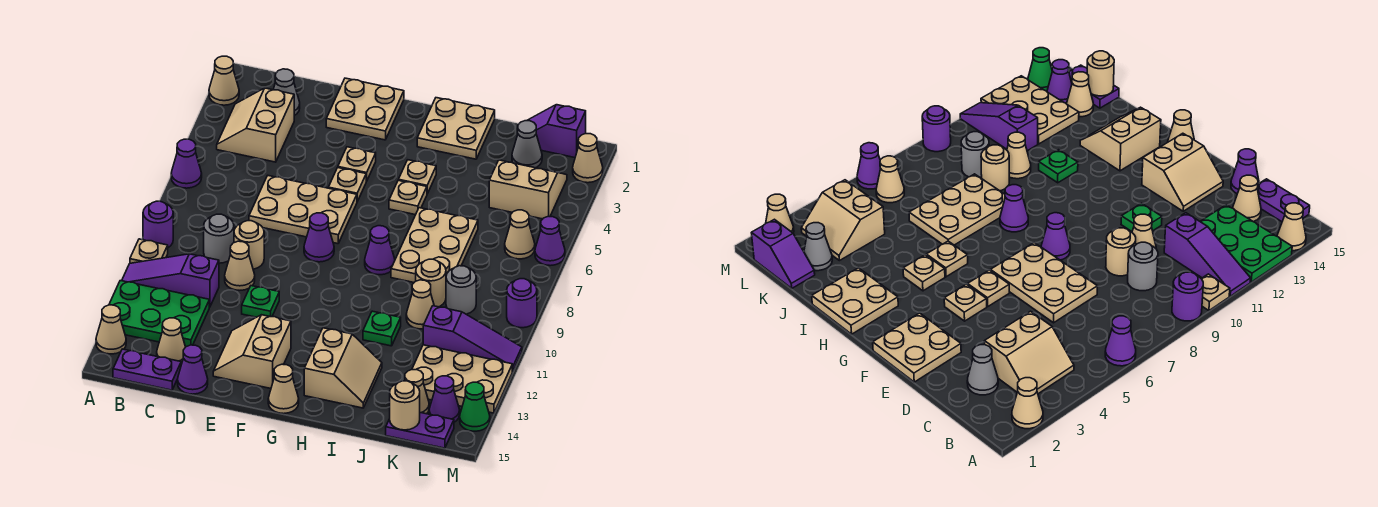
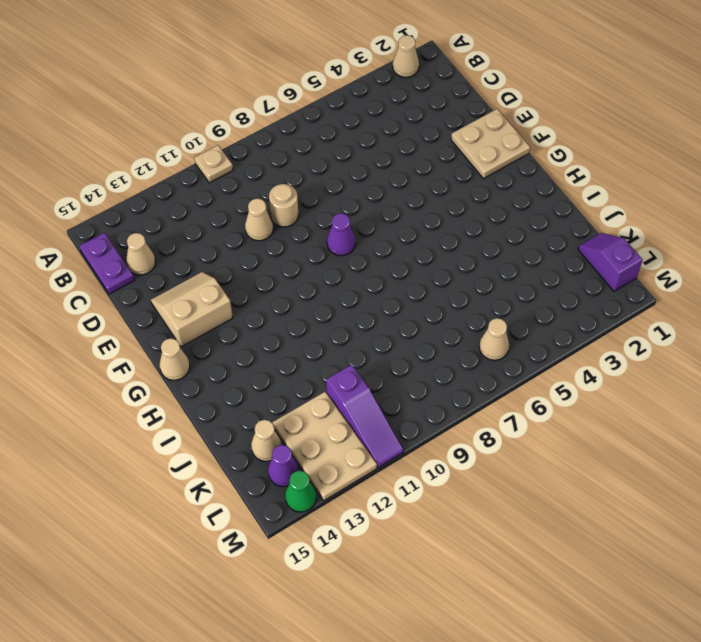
none -> purple 1x1 cone [171,139,202,188]
none -> purple 1x1 round brick [143,201,173,248]
none -> purple 1x3 slope [122,254,219,307]
none -> green 2x3 plate [109,281,209,347]

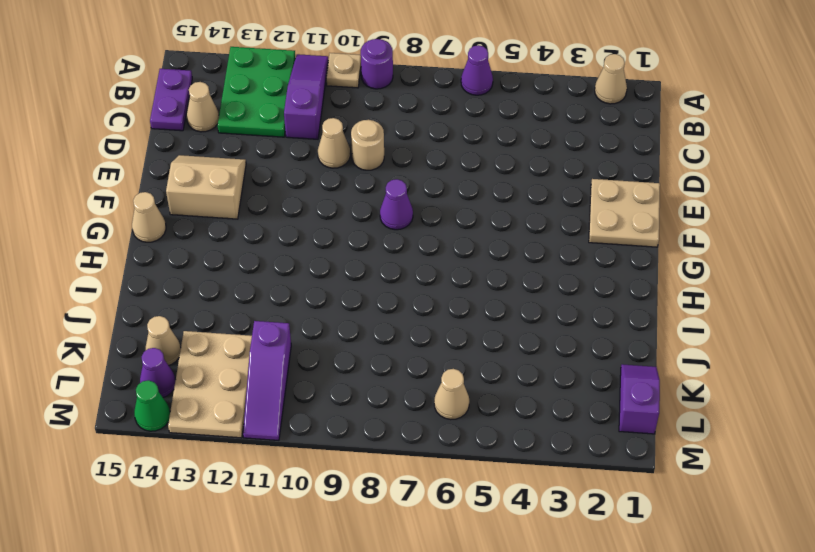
none -> tan 1x1 cone [96,305,126,354]
none -> tan 2x2 slope [217,88,294,162]
none -> grey 1x1 cone [273,69,300,116]
none -> grey 1x1 round brick [204,214,234,263]

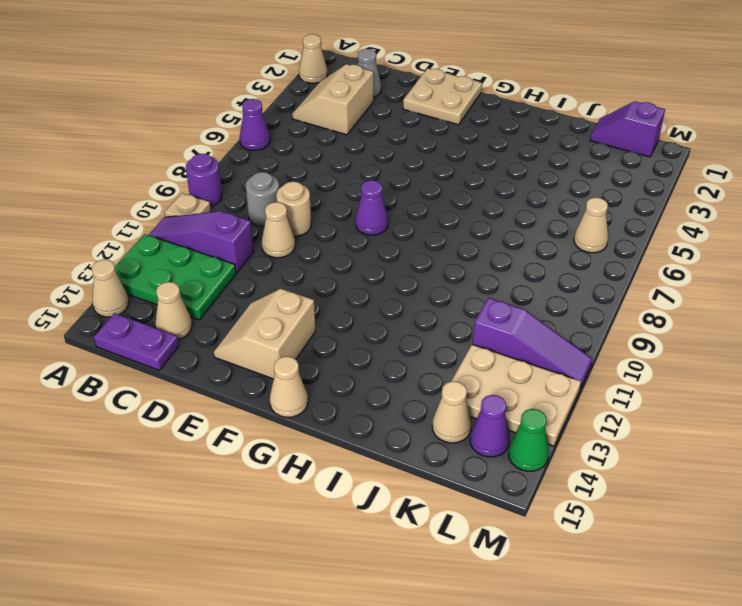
none -> tan 2x3 plate [249,176,357,244]
none -> purple 1x1 cone [178,345,208,394]
none -> green 1x1 plate [242,286,279,317]
none -> tan 1x1 plate [338,147,376,181]

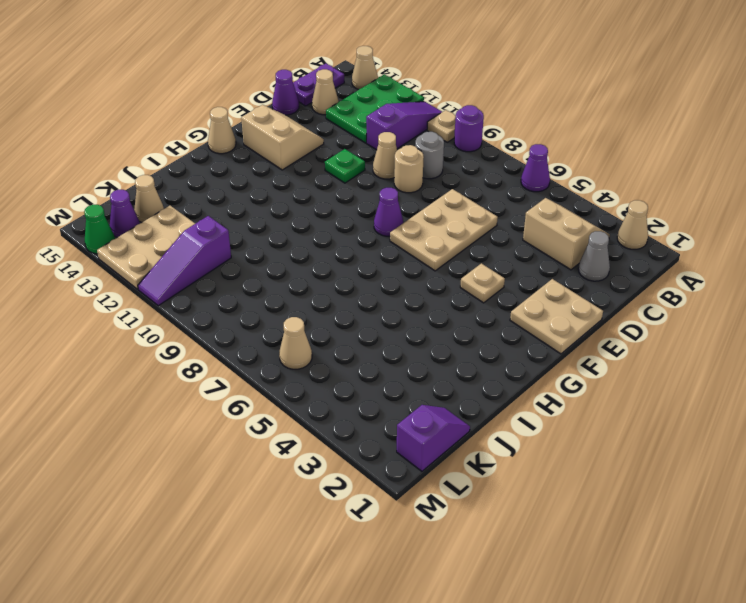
none -> tan 1x1 plate [328,168,366,202]
none -> tan 2x2 plate [417,98,495,159]
none -> tan 1x1 plate [398,160,436,194]
none -> tan 1x1 plate [389,180,427,215]

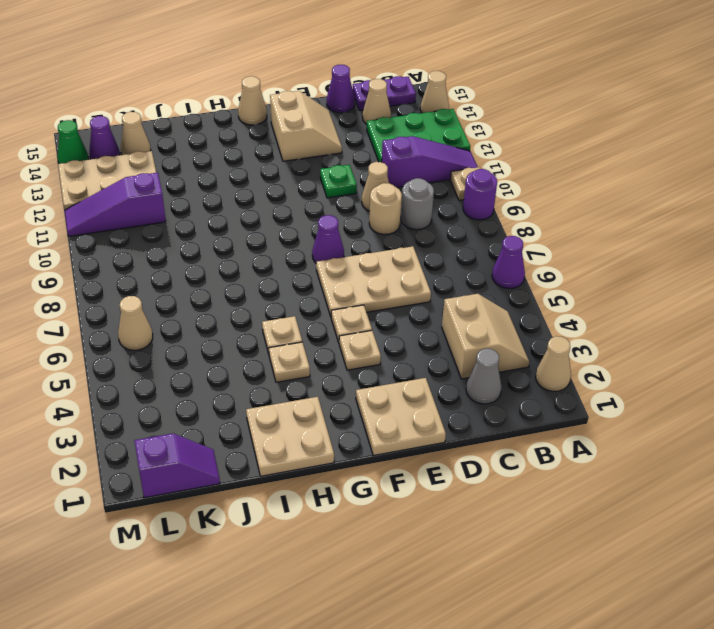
none -> purple 1x1 cone [365,226,395,275]
none -> tan 2x2 slope [304,328,382,408]
none -> tan 2x3 plate [391,208,478,282]
none -> green 1x1 plate [363,311,401,346]

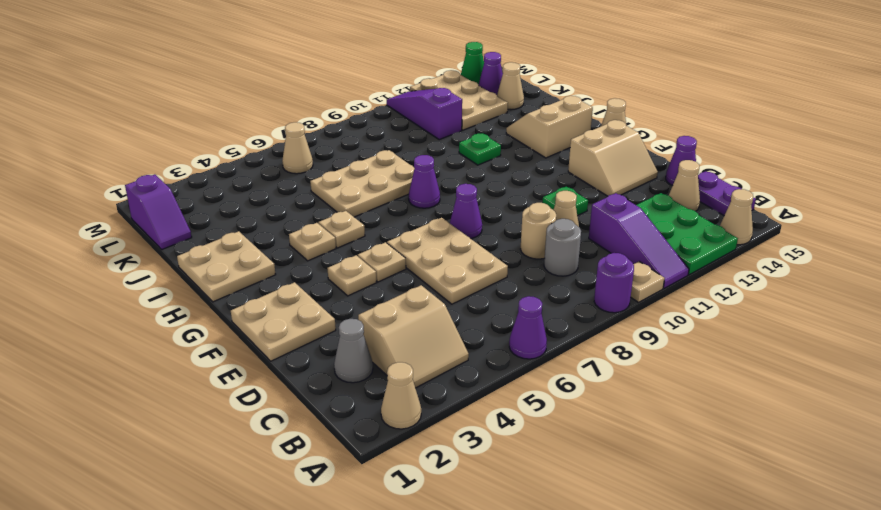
none -> tan 1x1 round brick [416,259,446,307]
none -> tan 1x1 cone [406,280,434,329]
none -> grey 1x1 cone [512,121,542,168]
none -> tan 2x2 slope [489,160,567,219]

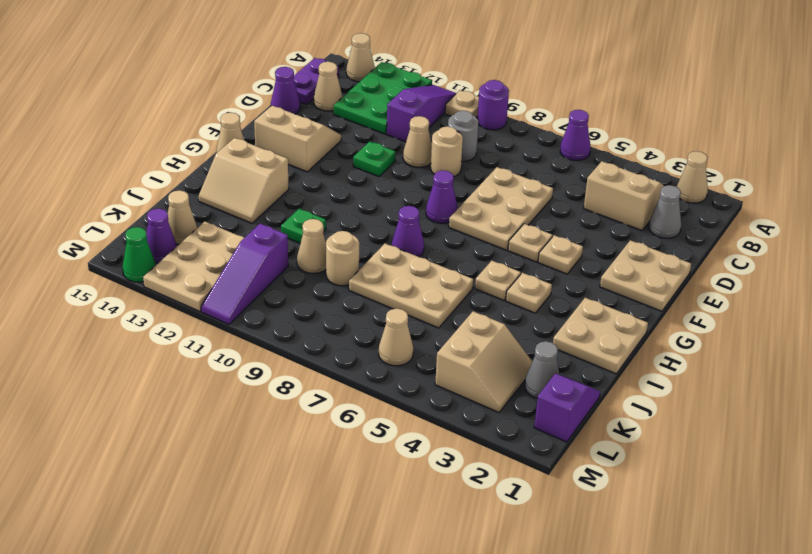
none -> grey 1x1 round brick [446,266,476,314]
none -> purple 1x2 plate [386,413,454,448]
none -> tan 1x1 cone [573,134,603,183]
none -> purple 1x1 cone [535,216,565,266]

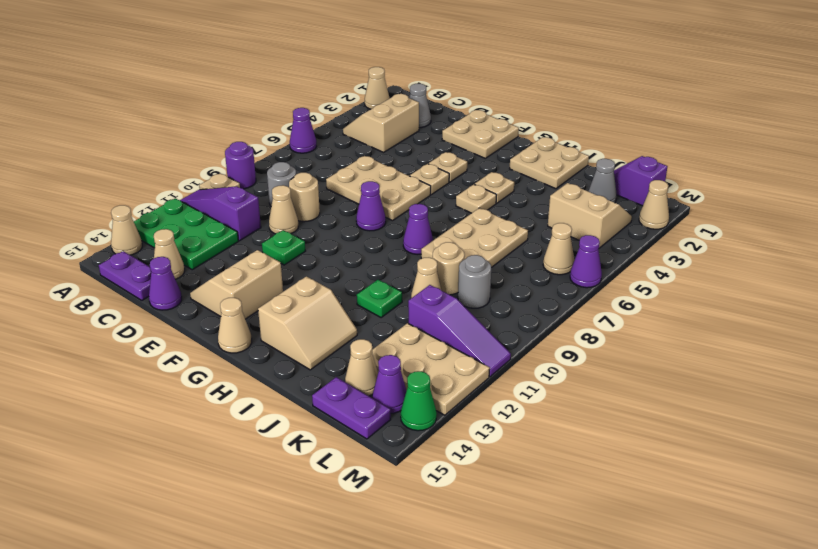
none -> purple 1x1 round brick [507,279,537,328]
none -> tan 1x1 round brick [390,381,420,430]

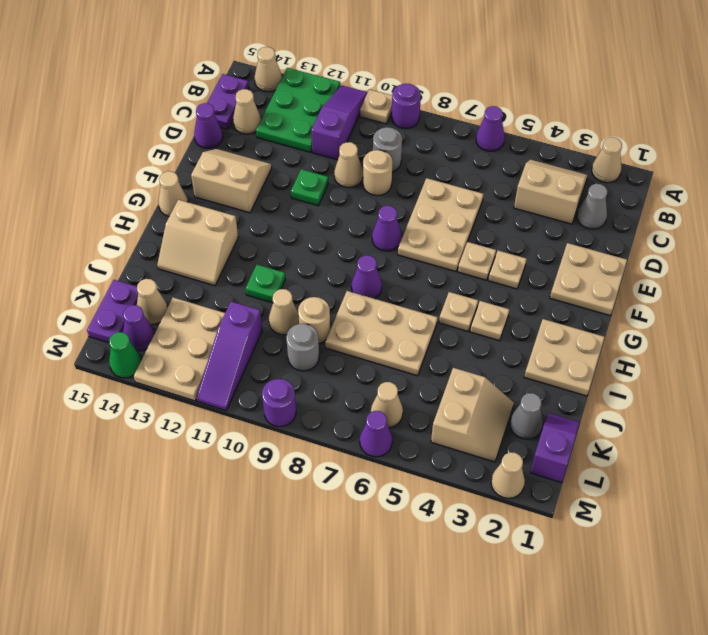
none -> tan 1x1 round brick [390,381,420,430]

